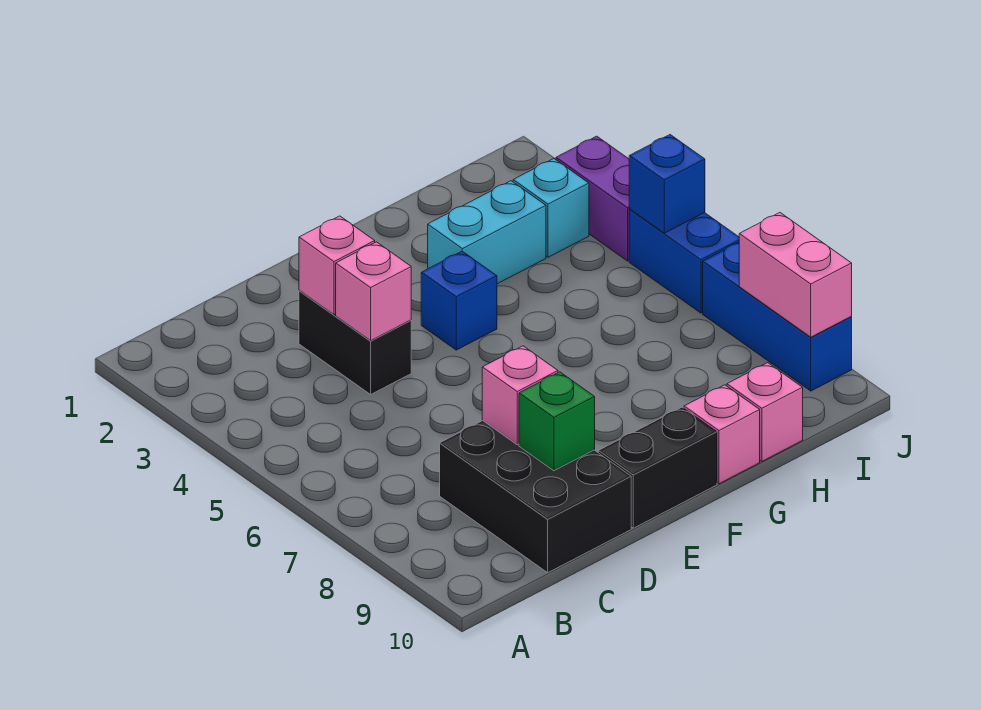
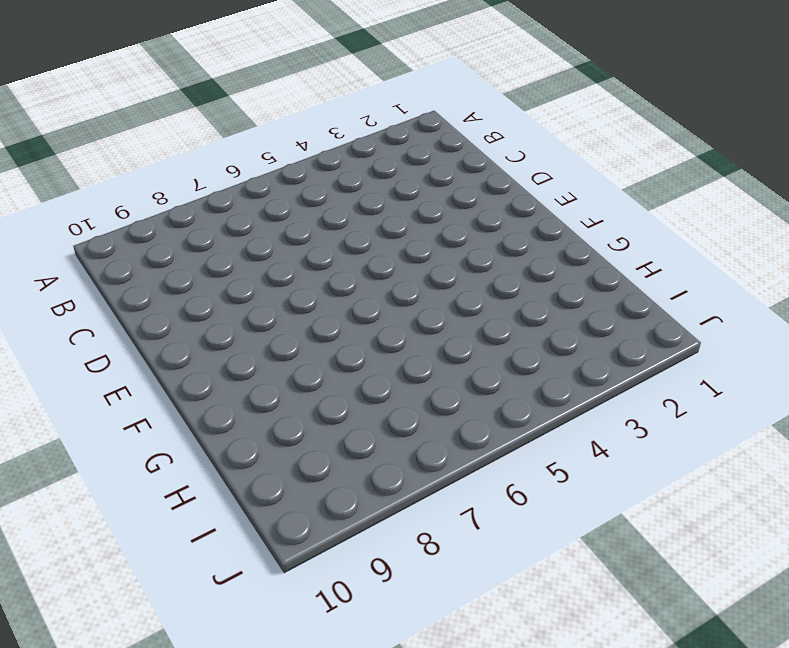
none -> black 2x3 brick [440,421,631,573]
none -> black 1x2 brick [299,291,411,394]
none -> black 1x2 brick [598,407,717,528]

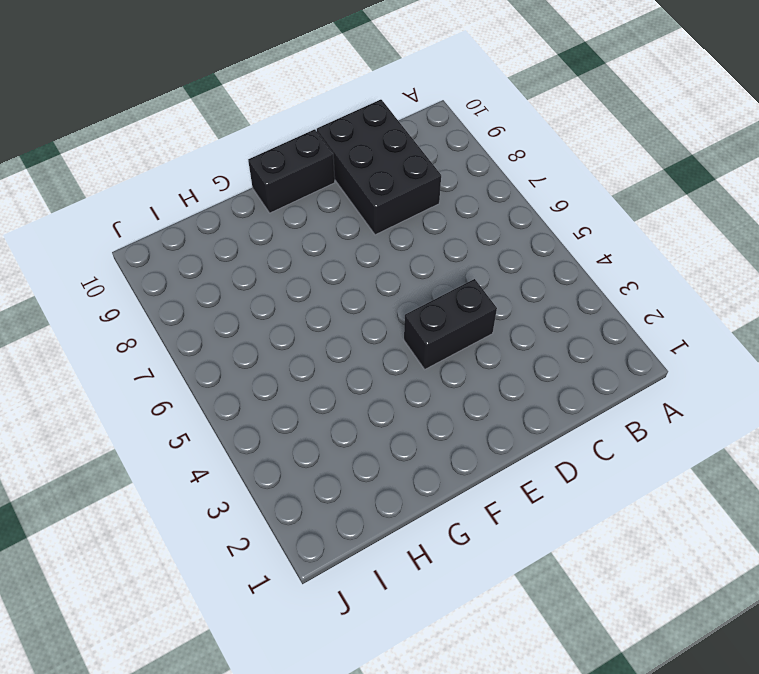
black 1x2 brick [404,279,497,369] -> black 1x2 brick turned to [299,291,411,394]
none -> blue 1x1 brick [421,251,497,350]
none -> cyan 1x2 brick [428,181,546,284]
none -> pink 1x1 brick [684,385,760,484]

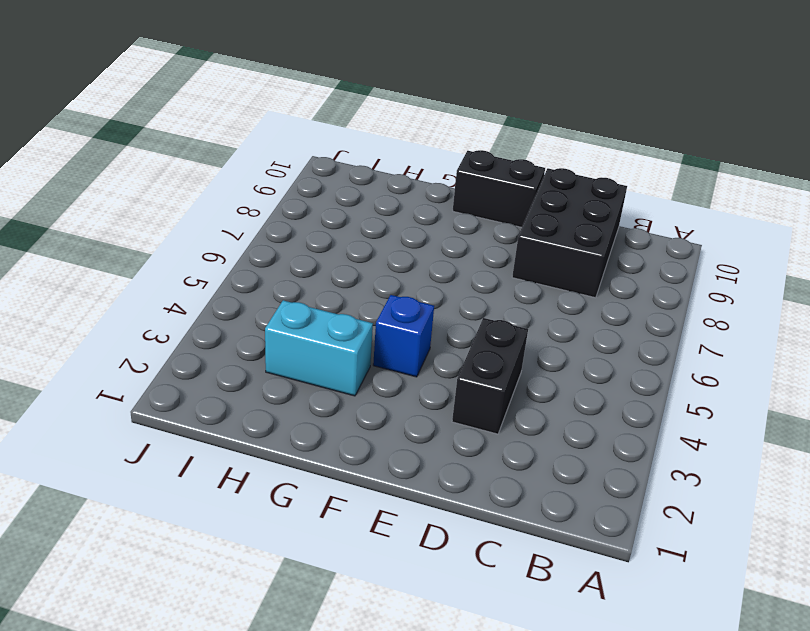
none -> pink 1x1 brick [684,385,760,484]
none -> pink 1x1 brick [727,363,803,461]
none -> cyan 1x1 brick [513,159,589,257]

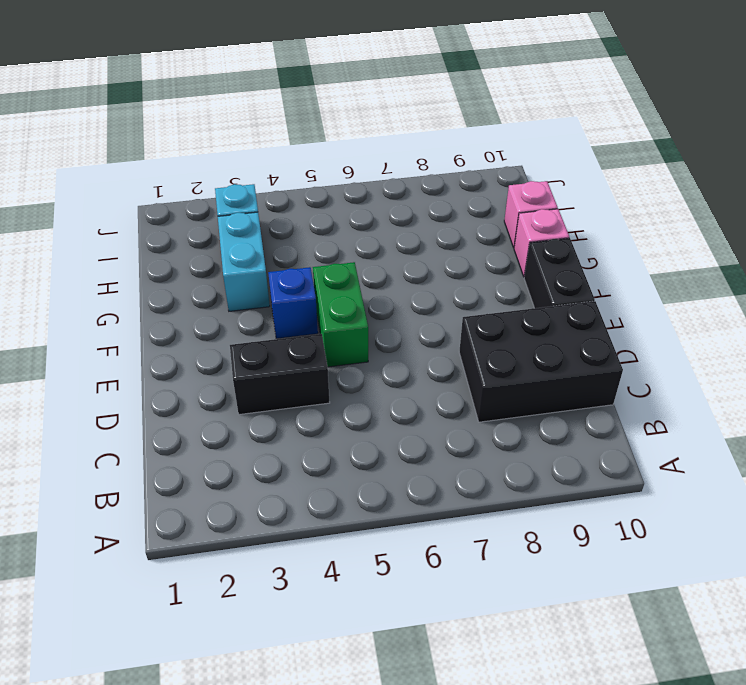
green 1x2 brick [313,262,368,367] -> none
none -> purple 1x2 brick [556,136,630,261]
none -> blue 1x2 brick [629,210,739,313]
none -> blue 1x3 brick [703,243,852,391]

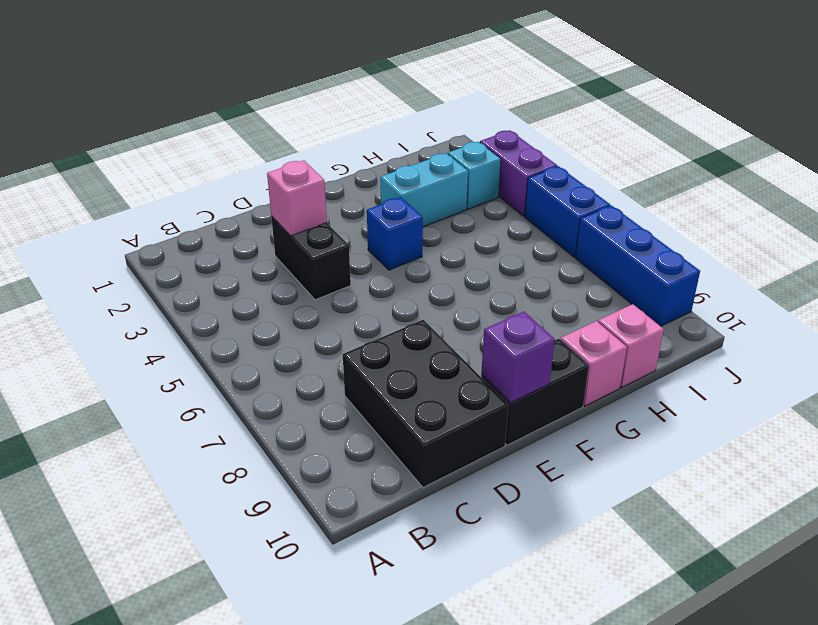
purple 1x1 brick [481,312,555,403] -> none
none -> pink 1x1 brick [336,242,411,341]
none -> pink 1x1 brick [482,346,558,445]
none -> green 1x1 brick [519,372,595,471]

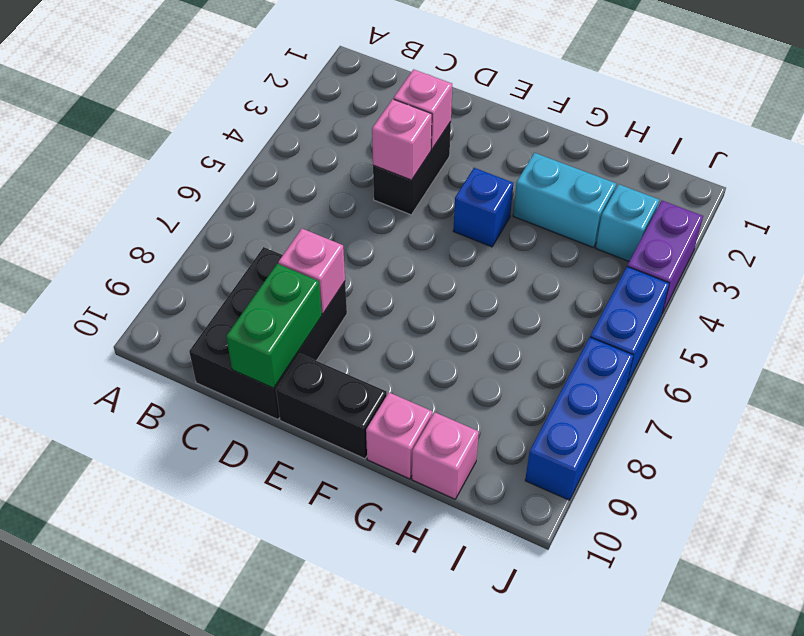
green 1x2 brick [226,264,322,388] -> green 1x1 brick [519,372,595,471]
none -> blue 1x1 brick [629,135,705,233]
none -> pink 1x2 brick [739,213,852,337]

